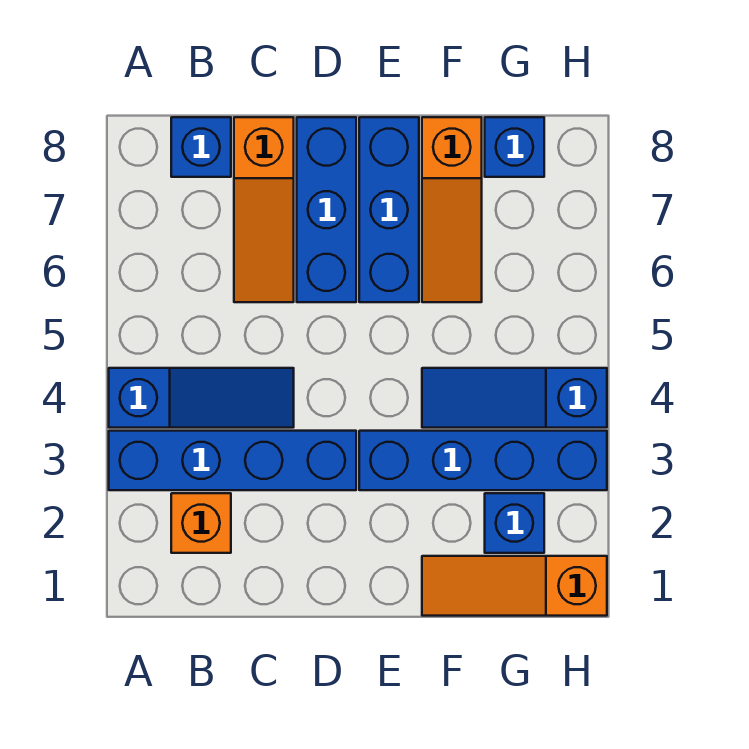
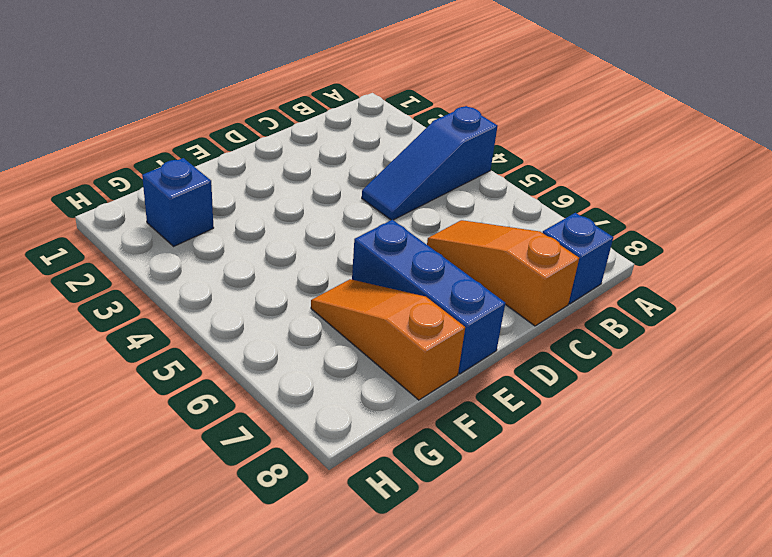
none -> blue 1x4 brick [109,431,356,490]
none -> orange 1x1 brick [171,493,231,553]
none -> blue 1x3 brick [297,117,356,302]

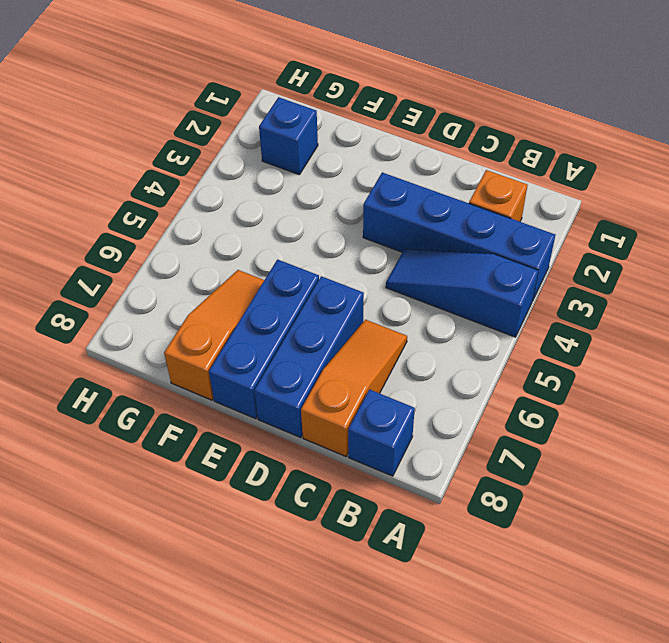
none -> blue 1x4 brick [359,431,607,490]
none -> orange 1x3 slope [422,556,607,616]
none -> blue 1x3 slope [422,368,607,428]

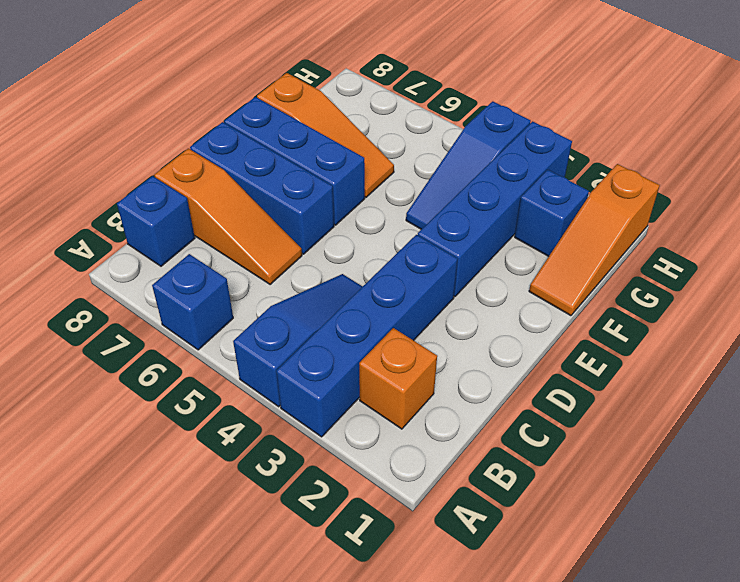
blue 1x1 brick [152,254,233,350] -> blue 1x1 brick moved to [485,117,544,177]

